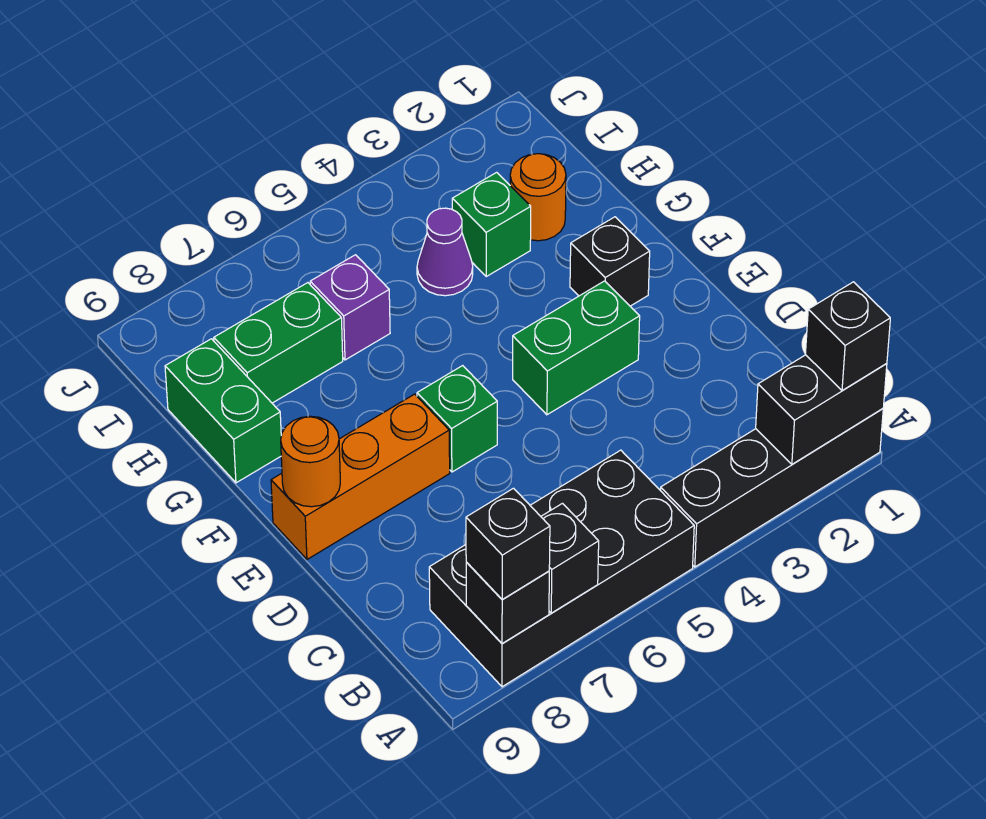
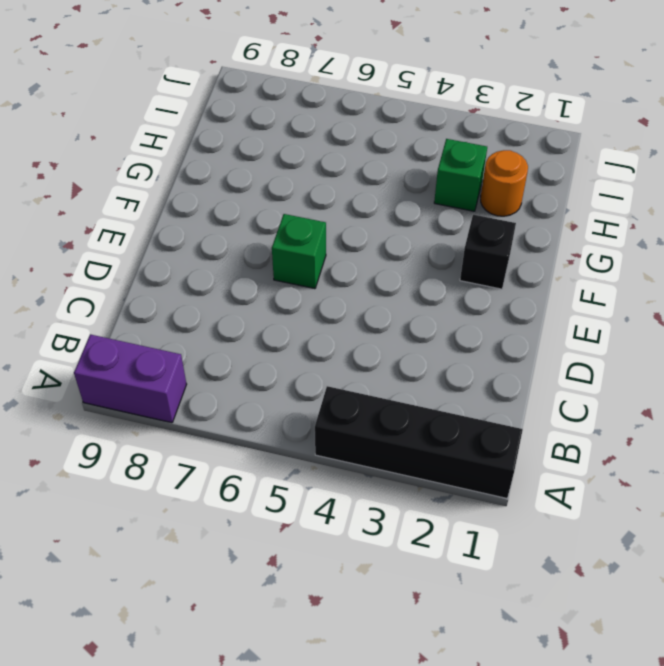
purple 1x2 brick [74,334,187,423] -> black 2x4 brick [429,450,694,687]
none -> green 1x2 brick [513,281,640,415]
none -> orange 1x3 brick [271,394,450,559]
none -> green 1x2 brick [165,339,281,483]

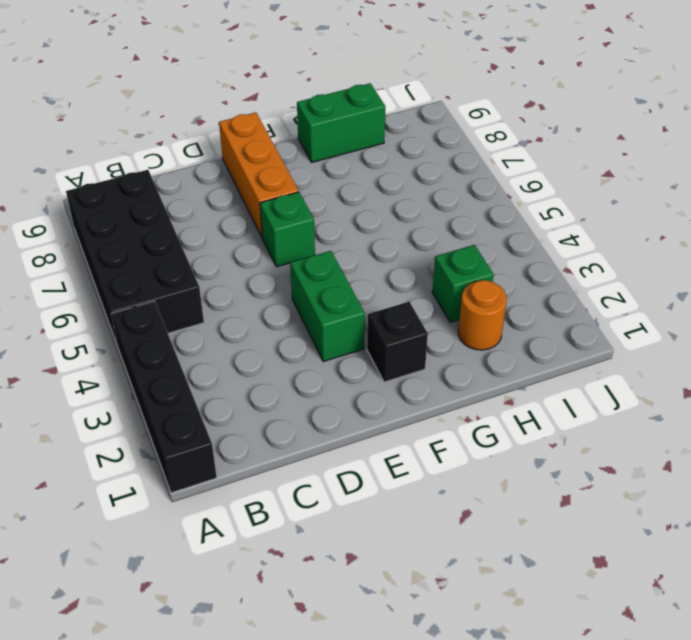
none -> purple 1x1 cone [417,208,473,296]
none -> purple 1x1 brick [310,255,390,360]
none -> green 1x2 brick [214,283,343,403]

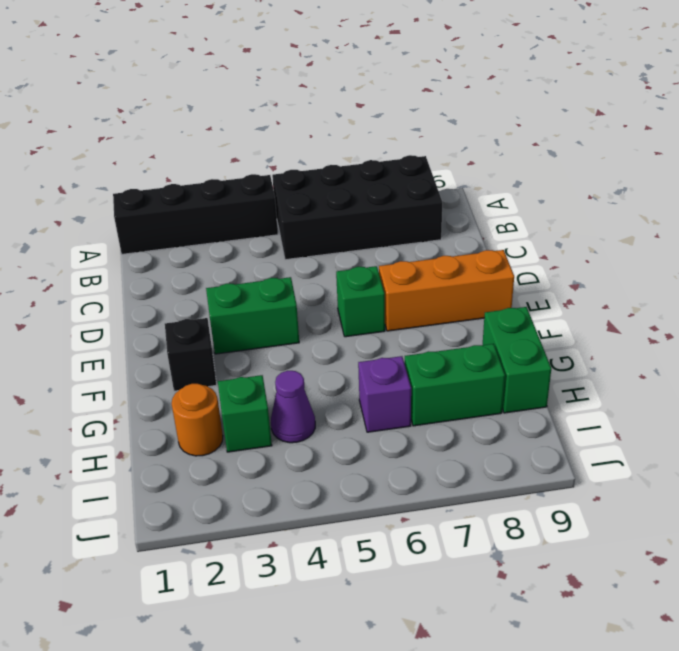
none -> black 1x2 brick [756,355,887,464]
none -> black 1x1 brick [541,503,599,613]
none -> black 1x1 brick [466,562,549,644]

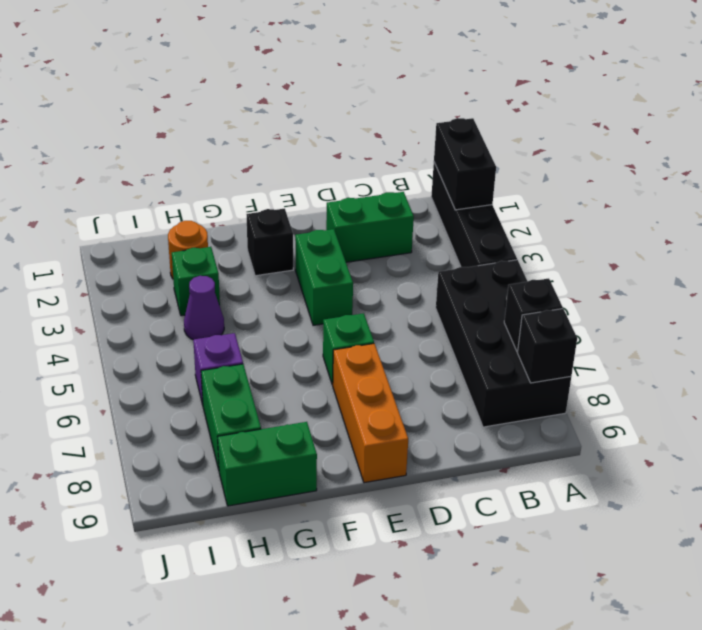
green 1x2 brick [326,192,414,262] -> none
none -> orange 1x1 round brick [281,416,340,507]
none -> black 1x1 brick [805,282,890,390]
none -> black 1x1 brick [466,488,550,600]

